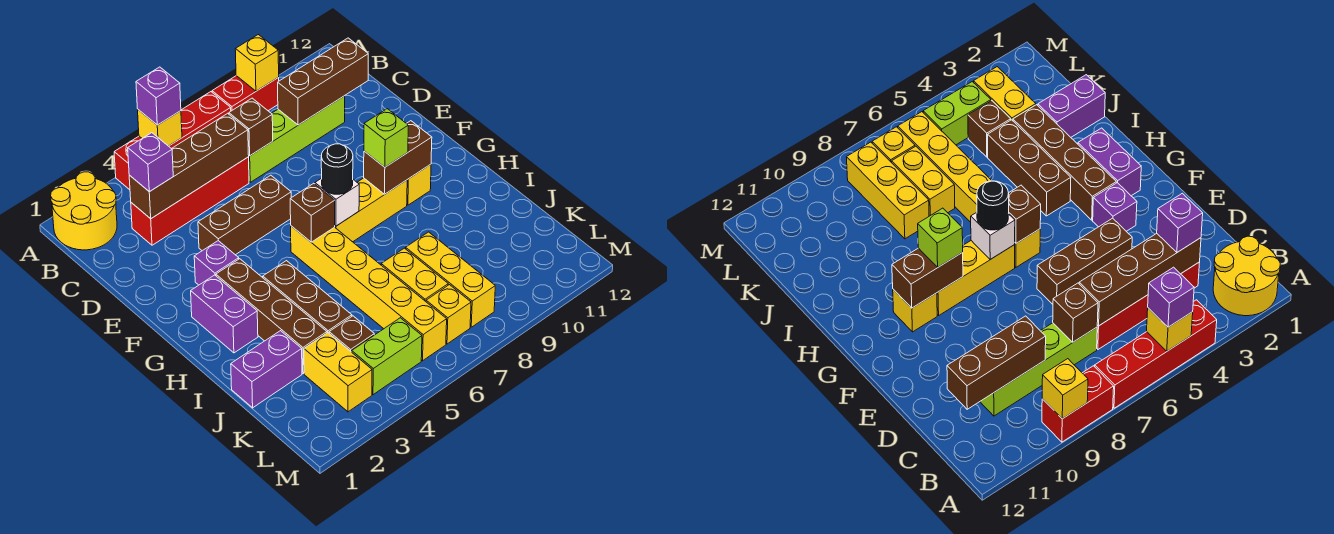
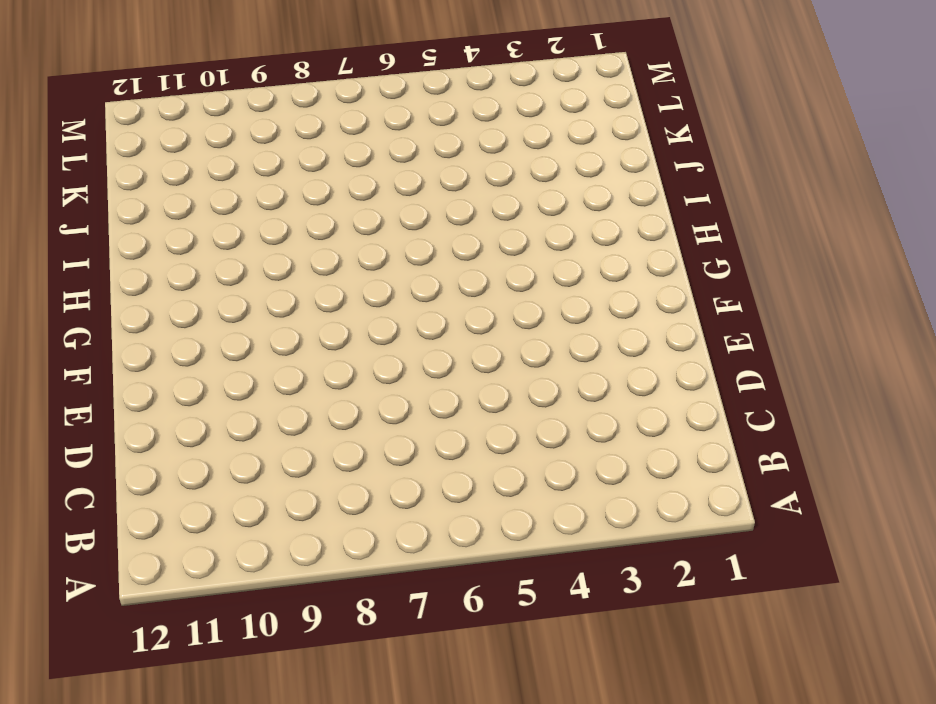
none -> yellow 2x2 round brick [51,172,117,250]
none -> red 1x4 brick [114,92,231,190]
none -> red 1x2 brick [212,76,279,111]
none -> red 1x4 brick [131,157,249,245]

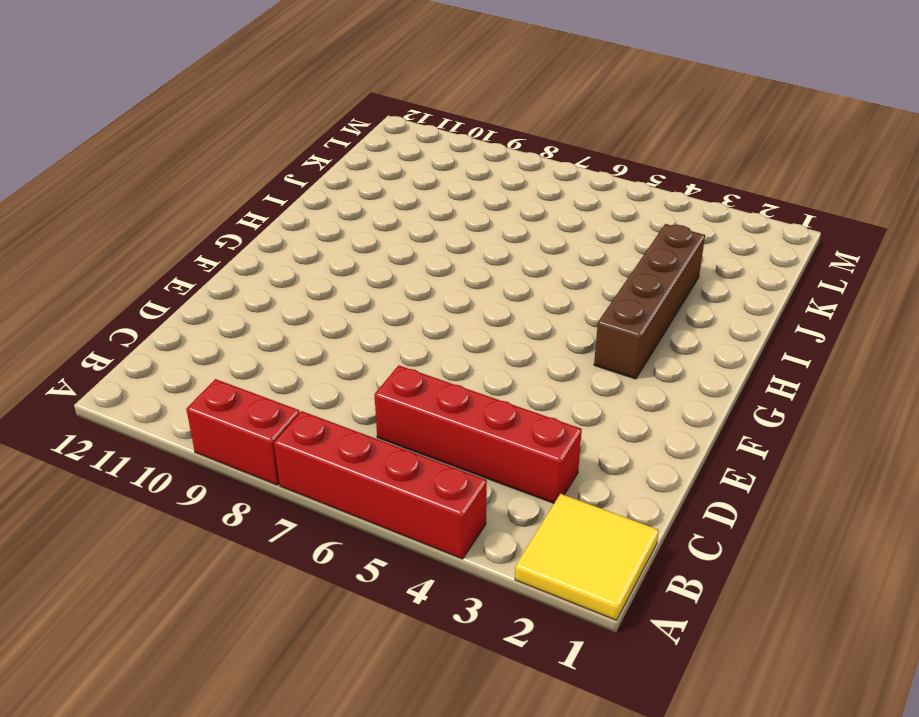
yellow 2x2 tile [515,494,659,620] -> yellow 2x2 round brick [51,172,117,250]
none -> lime 1x4 brick [249,96,345,182]
none -> brown 1x3 brick [198,175,291,255]
none -> purple 1x1 brick [194,241,239,285]
none -> purple 1x2 brick [191,275,258,353]

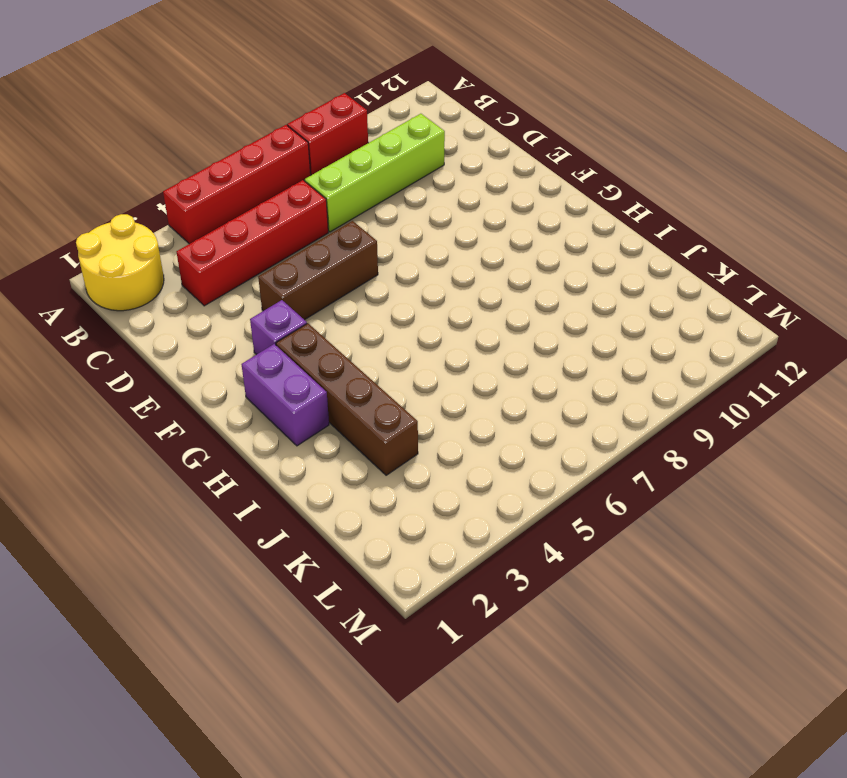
none -> yellow 1x6 brick [291,226,447,361]
none -> yellow 1x3 brick [335,178,407,242]
none -> yellow 1x1 brick [407,164,431,205]
none -> brown 1x3 brick [263,261,352,333]

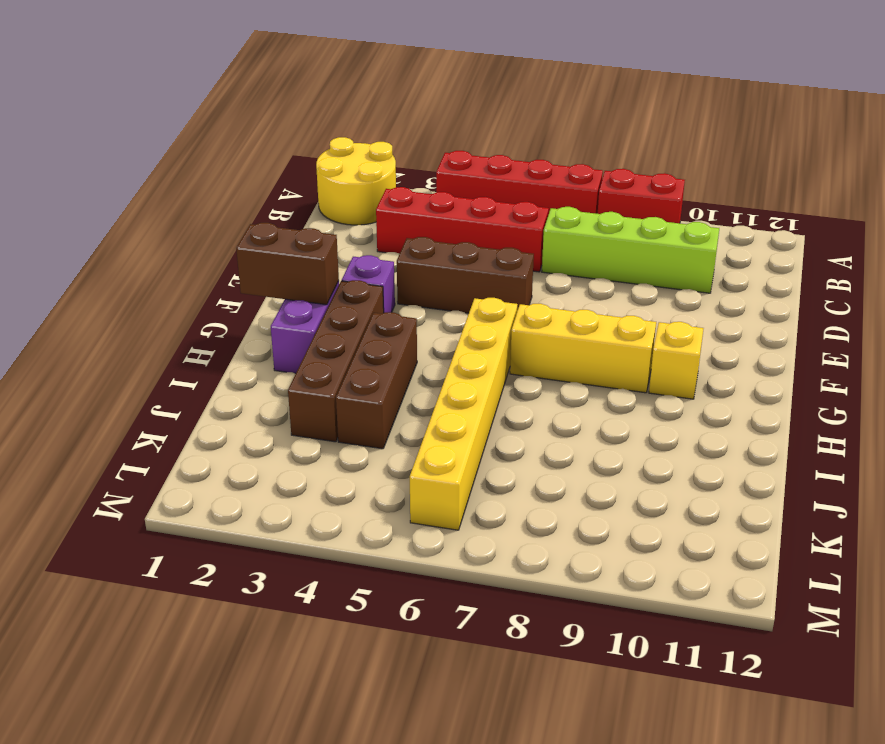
brown 1x2 brick [236,223,339,305] -> brown 1x2 brick moved to [364,121,432,194]
none -> purple 1x2 brick [231,331,302,408]
none -> yellow 1x2 brick [381,248,448,301]
none -> yellow 1x3 brick [406,232,495,327]
none -> yellow 1x2 brick [304,333,372,412]

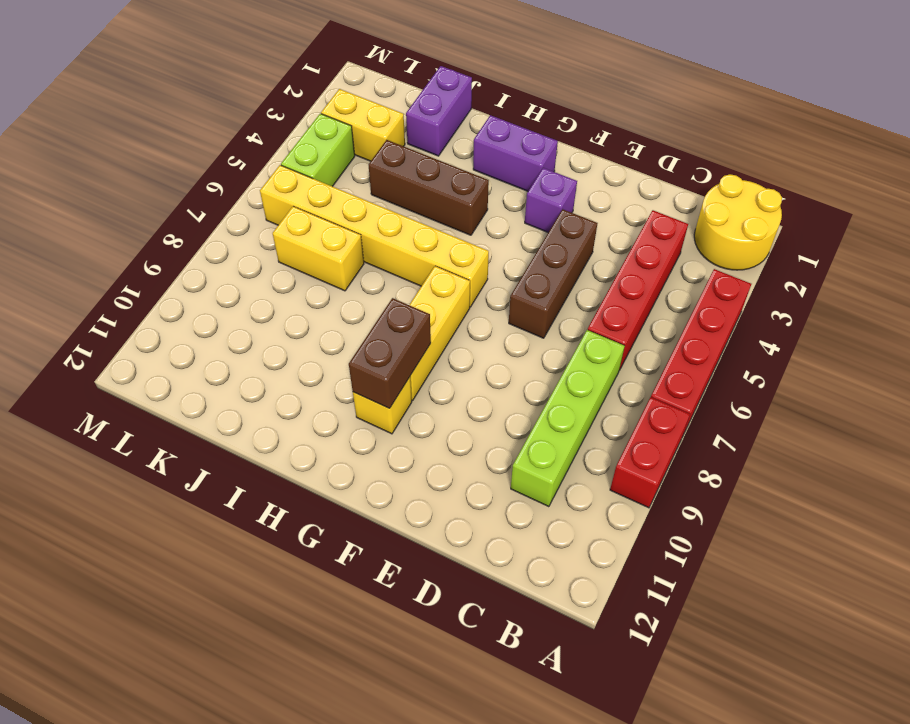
none -> brown 1x4 brick [216,259,327,374]
none -> yellow 1x3 brick [406,232,495,327]
none -> brown 1x1 brick [329,316,374,352]
none -> yellow 1x1 brick [426,285,471,344]

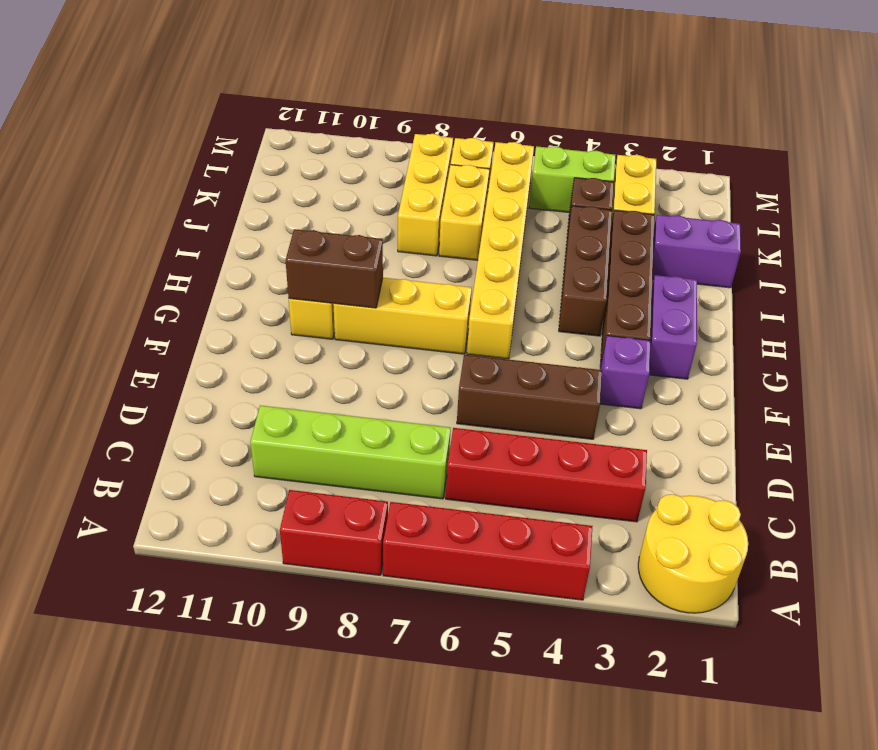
none -> yellow 1x1 brick [138,110,182,146]
none -> yellow 1x1 brick [235,35,279,91]
none -> brown 1x4 brick [129,113,249,219]
none -> brown 1x1 brick [229,98,273,156]

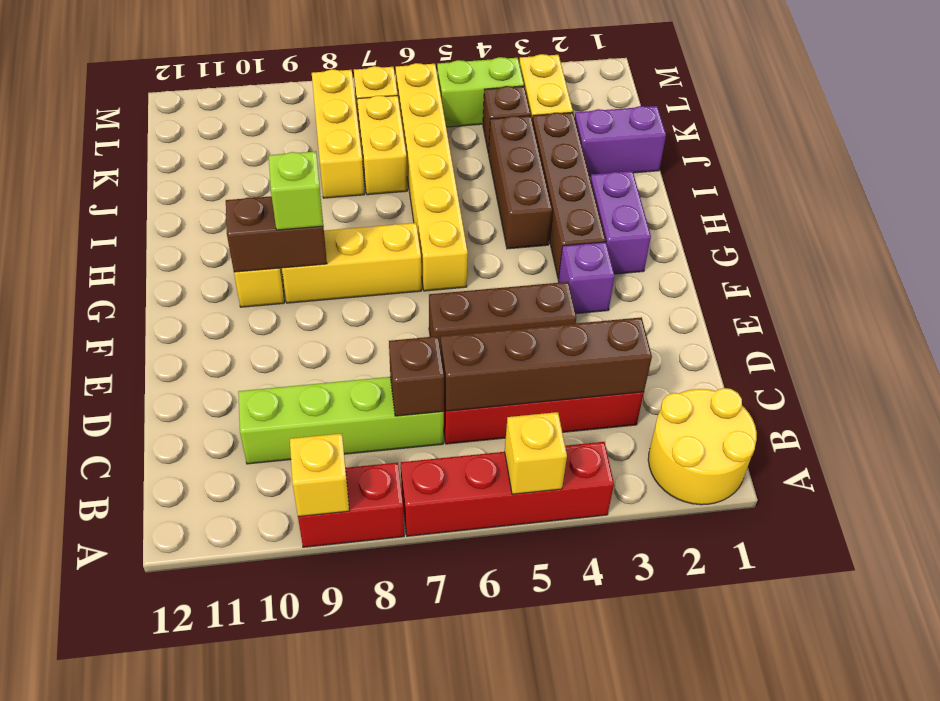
none -> brown 1x3 brick [278,38,368,125]
none -> brown 1x1 brick [290,183,335,242]
none -> white 1x1 brick [315,178,359,226]
none -> purple 1x1 brick [136,67,181,125]

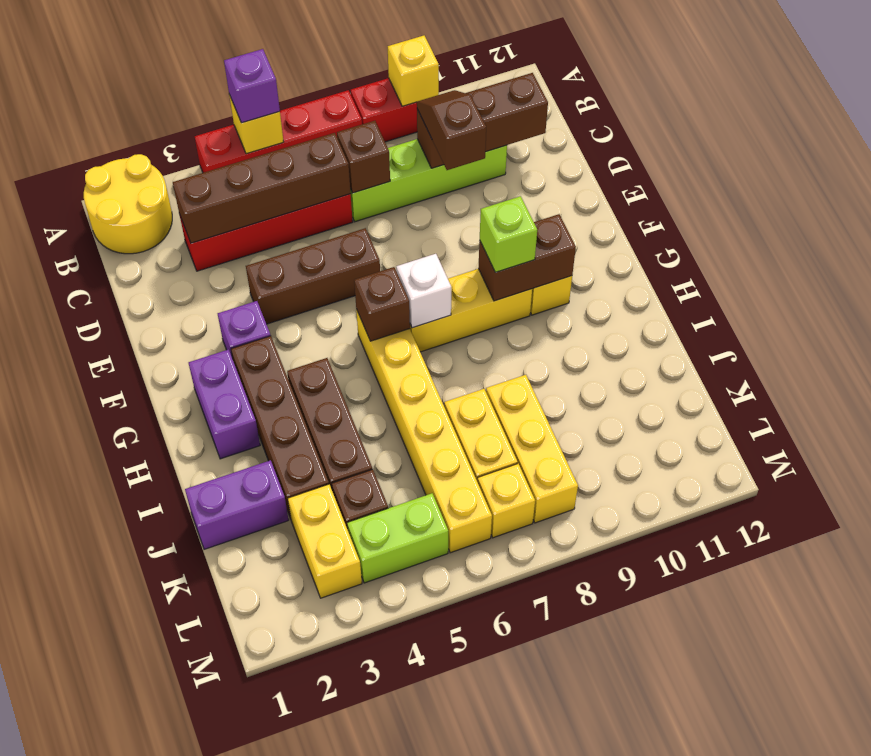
brown 1x2 slope [417,90,486,170] -> none
none -> purple 1x1 brick [128,133,173,192]
none -> black 1x1 round brick [321,144,353,194]

